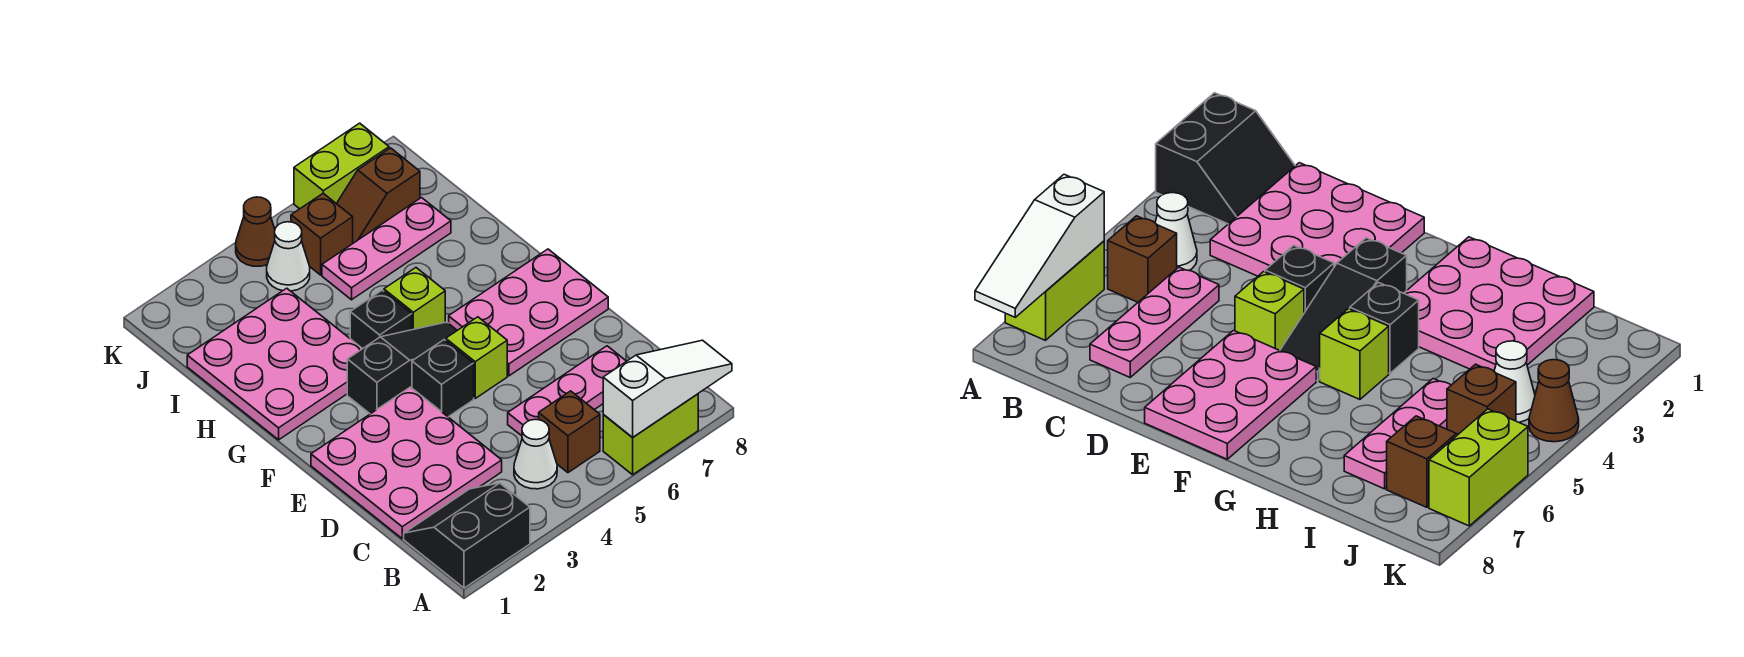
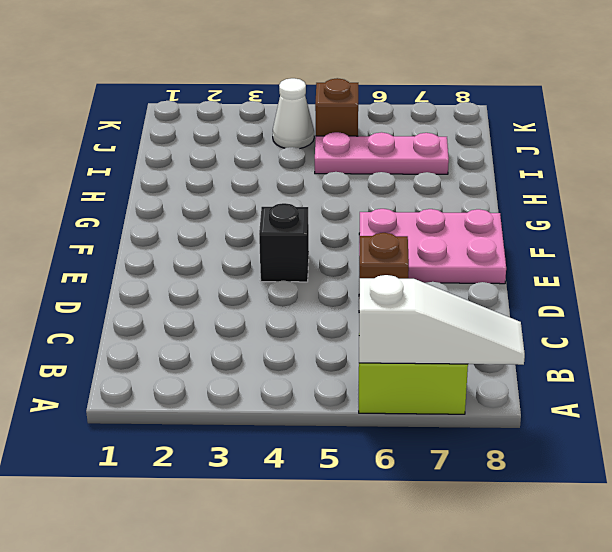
brown 1x1 brick [359,233,409,299] -> brown 1x1 brick moved to [539,391,600,473]
none -> black 2x2 slope [404,483,530,588]
none -> white 1x1 cone [514,419,557,489]
none -> pink 3x3 plate [311,387,502,539]

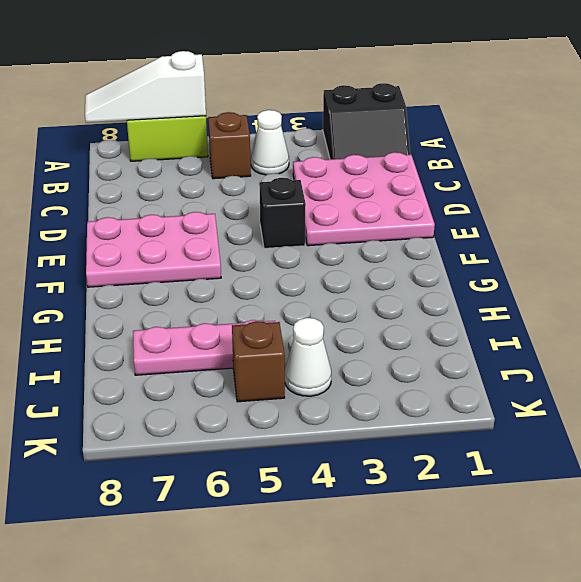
none -> pink 1x3 plate [508,346,626,436]
none -> lime 1x1 brick [446,317,507,398]
none -> black 1x3 slope [347,322,457,414]

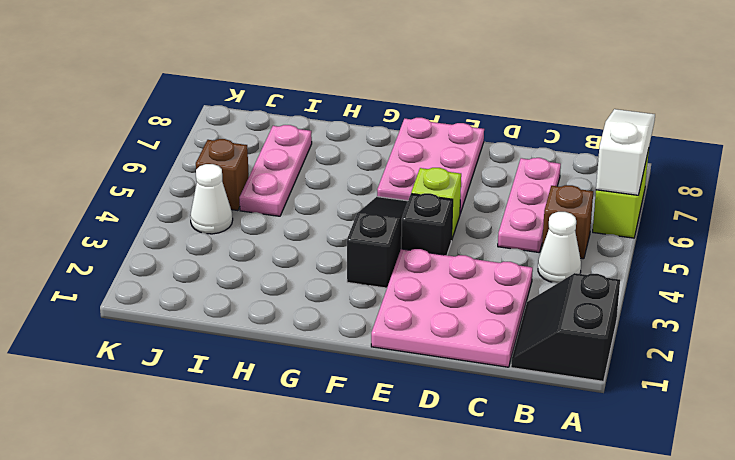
none -> pink 3x3 plate [187,288,362,440]
none -> black 1x1 brick [350,290,412,349]
none -> lime 1x1 brick [384,268,445,330]

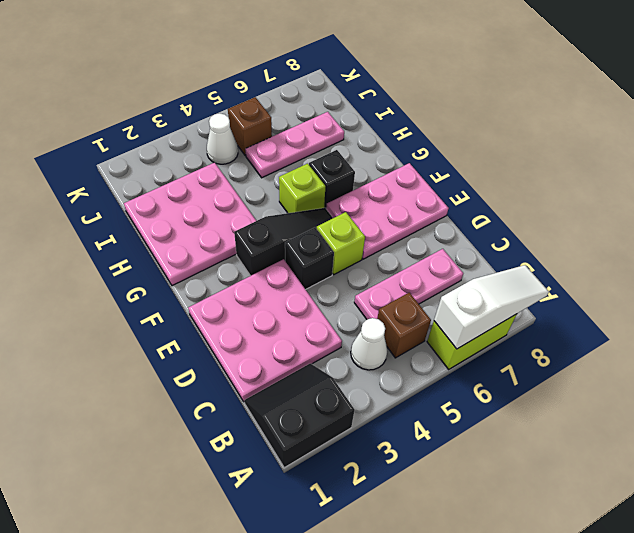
black 1x1 brick [309,150,355,208] -> black 1x1 brick moved to [350,290,412,349]
none -> brown 1x2 slope [337,148,420,243]
none -> brown 1x1 cone [236,197,275,266]
none -> lime 1x2 brick [294,123,389,209]

